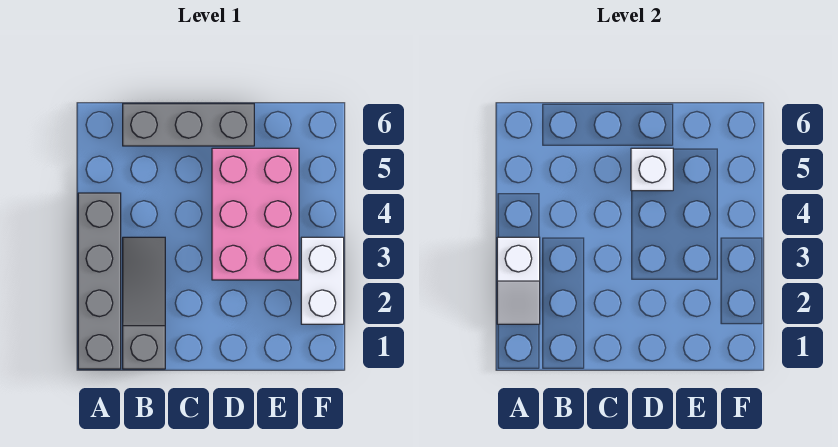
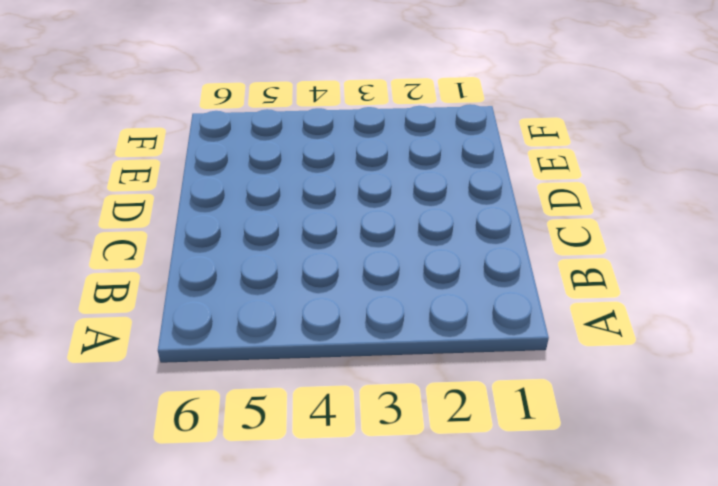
none -> grey 1x4 brick [78,193,121,369]
none -> grey 1x3 slope [123,237,165,369]

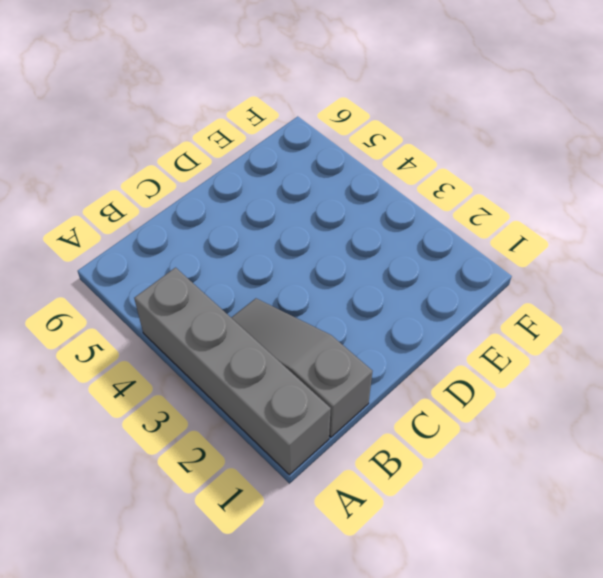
none -> grey 1x3 brick [123,104,254,146]
none -> pink 2x3 brick [212,148,299,280]

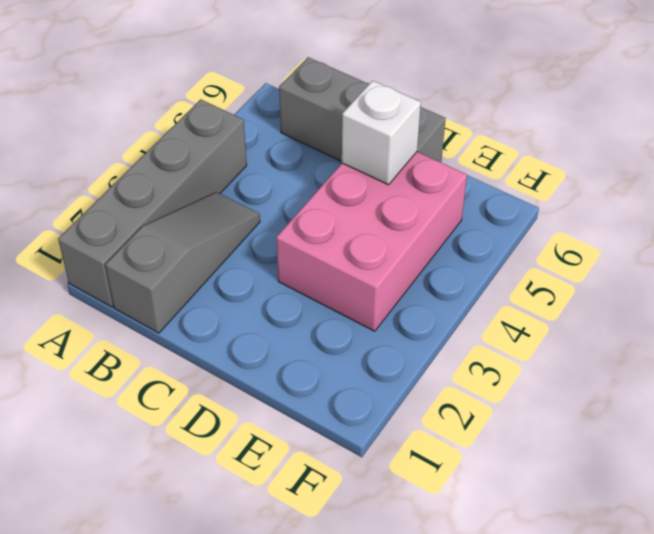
none -> white 1x2 brick [301,237,344,324]
none -> white 1x2 slope [497,237,540,324]

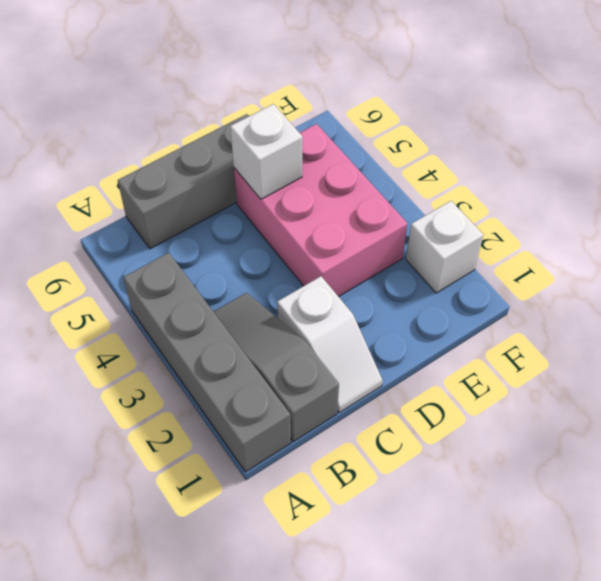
white 1x2 slope [277,276,383,413] -> white 1x2 slope moved to [497,237,540,324]
white 1x1 brick [406,201,483,293] -> white 1x2 brick [301,237,344,324]

